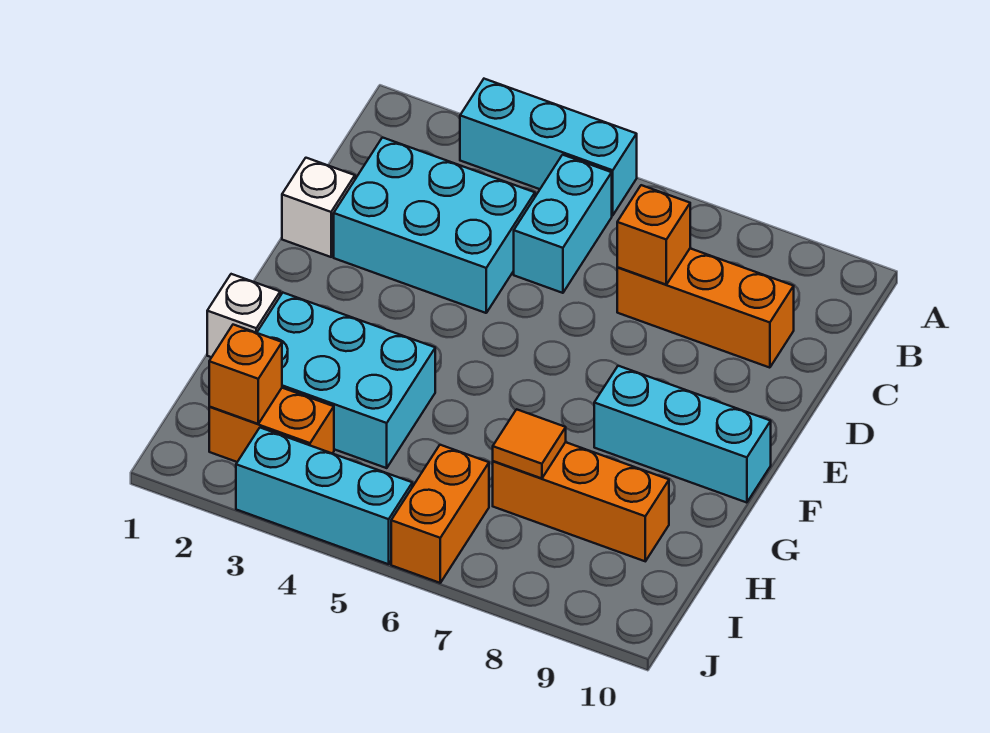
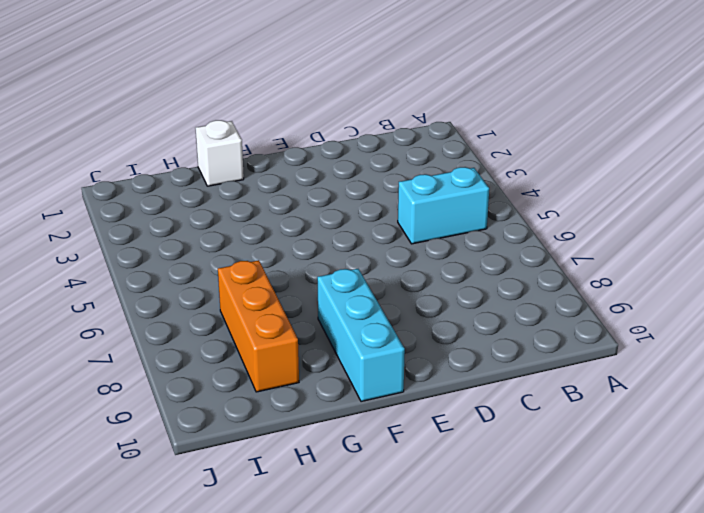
none -> cyan 1x3 brick [460,79,637,215]
none -> cyan 2x3 brick [334,138,535,313]
none -> orange 1x3 brick [617,248,794,368]

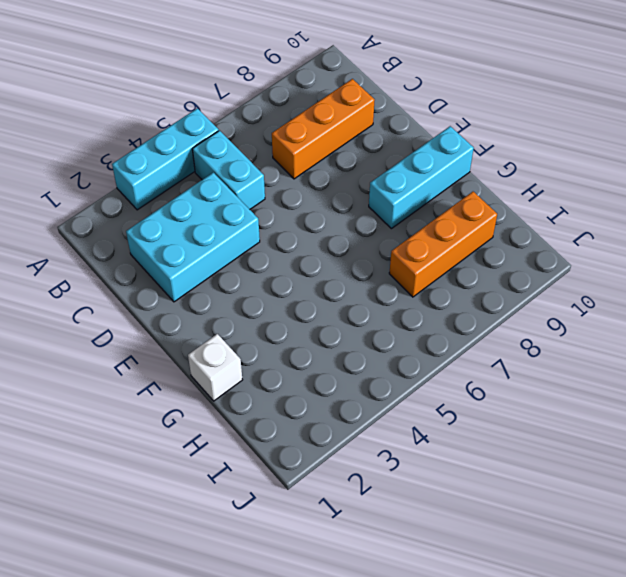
none -> white 1x1 brick [282,158,355,257]
none -> cyan 2x3 brick [257,293,435,468]
none -> orange 1x2 brick [209,388,334,462]

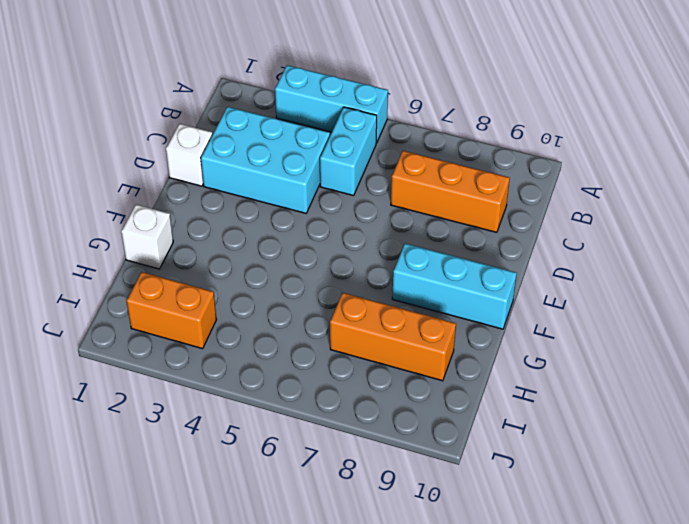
none -> cyan 2x3 brick [257,293,435,468]
none -> orange 1x2 brick [391,445,489,583]
none -> cyan 1x3 brick [236,428,412,564]

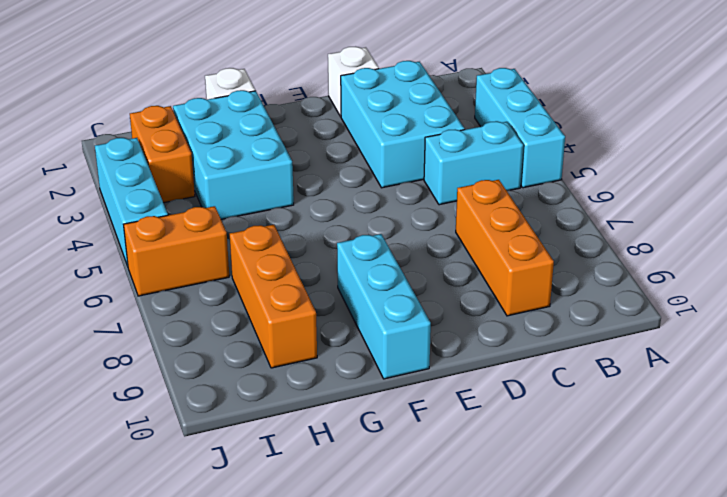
none -> orange 1x1 brick [617,185,690,284]
none -> orange 1x1 tile [493,409,566,478]
none -> orange 1x1 brick [209,325,282,424]

